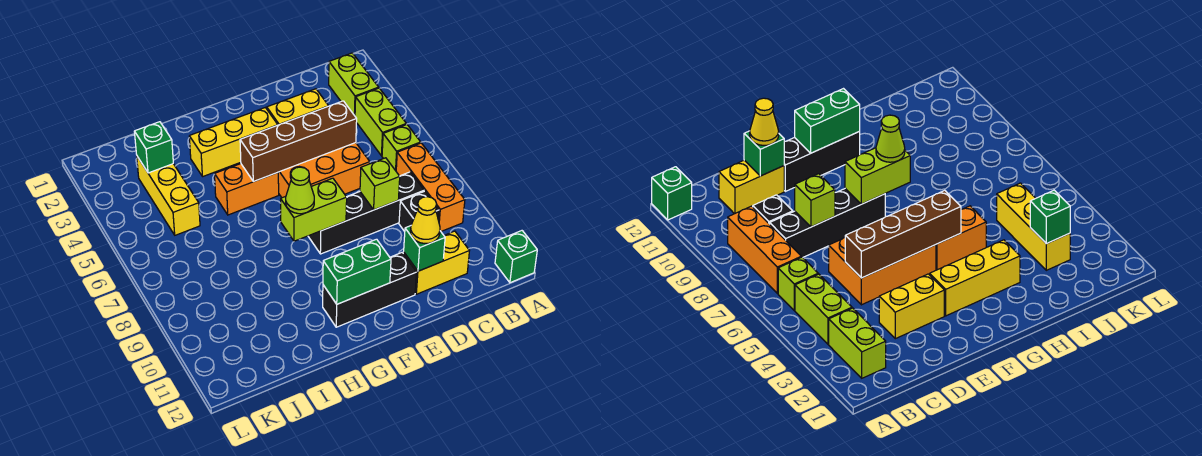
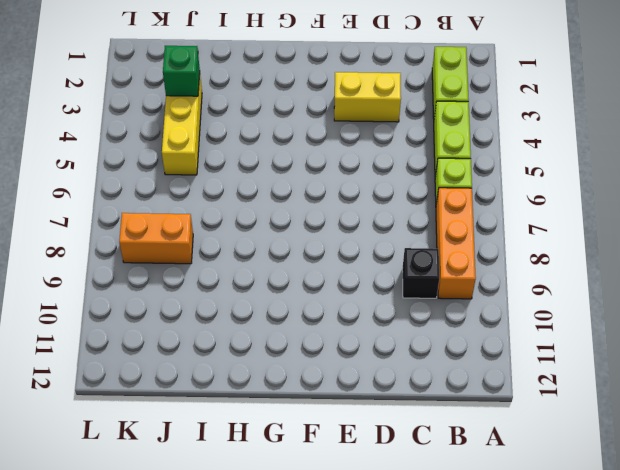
orange 1x2 brick [119,213,193,264] -> orange 1x2 brick moved to [215,164,279,215]
none -> green 1x1 brick [495,231,537,283]
none -> black 1x4 brick [308,172,424,254]
none -> yellow 1x2 brick [403,231,469,294]

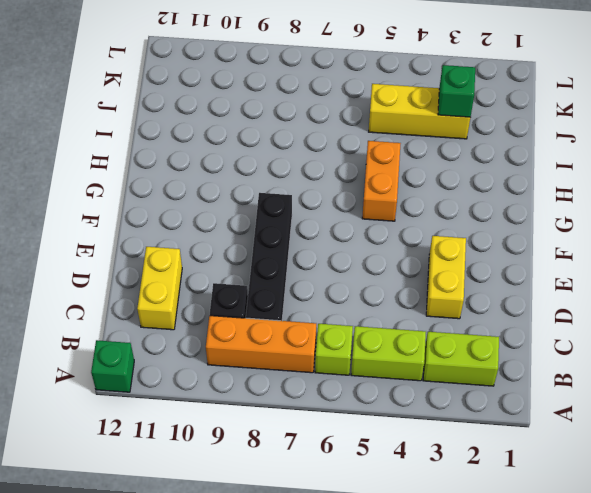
none -> orange 2x3 brick [278,143,370,198]
none -> black 1x3 brick [323,253,417,327]
none -> yellow 1x3 brick [189,108,278,177]

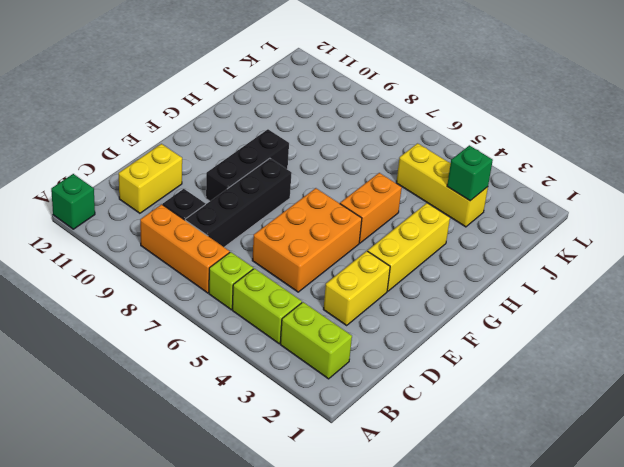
black 1x3 brick [206,129,289,201] -> black 1x3 brick moved to [323,253,417,327]
none -> brown 1x4 brick [240,101,357,182]
none -> lime 1x1 brick [360,158,400,210]
none -> green 1x1 brick [404,226,445,271]

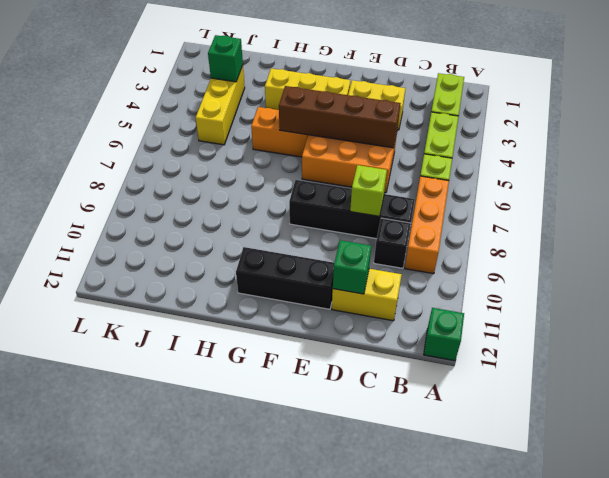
none -> lime 1x2 brick [281,178,347,241]
none -> green 1x2 brick [323,239,391,304]
none -> yellow 1x1 cone [411,197,440,243]

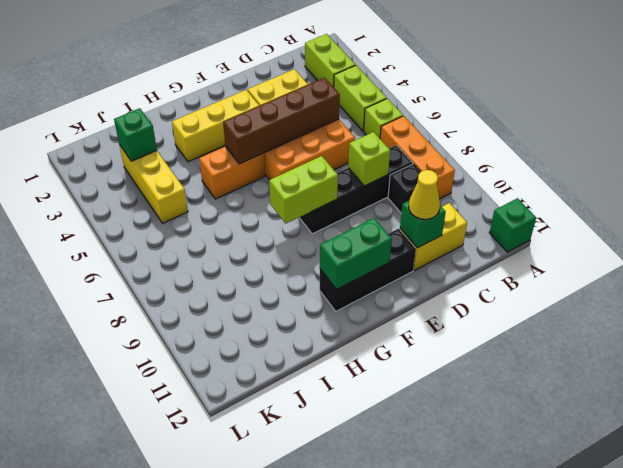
none -> lime 1x1 cone [286,167,314,214]

